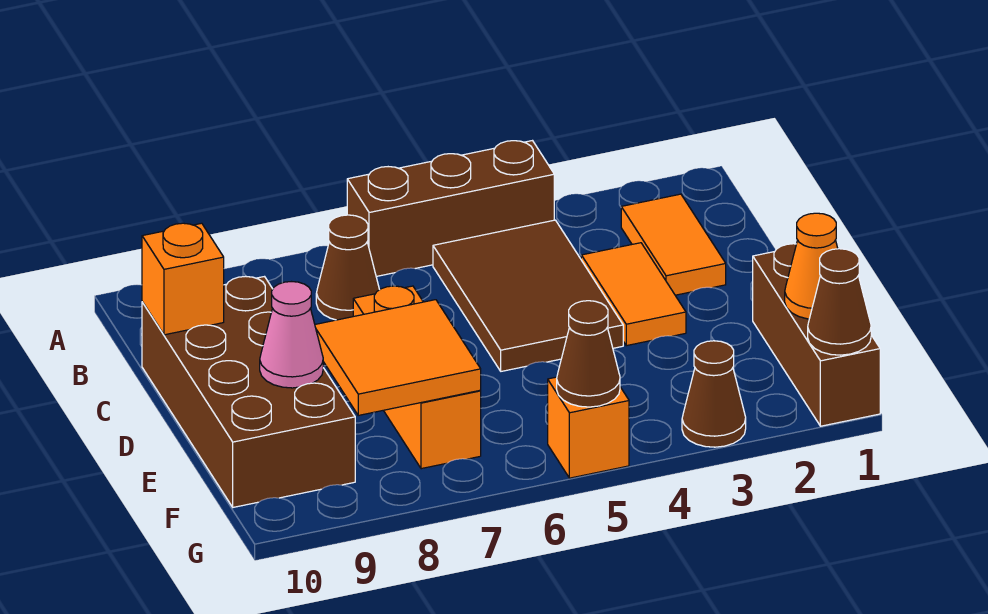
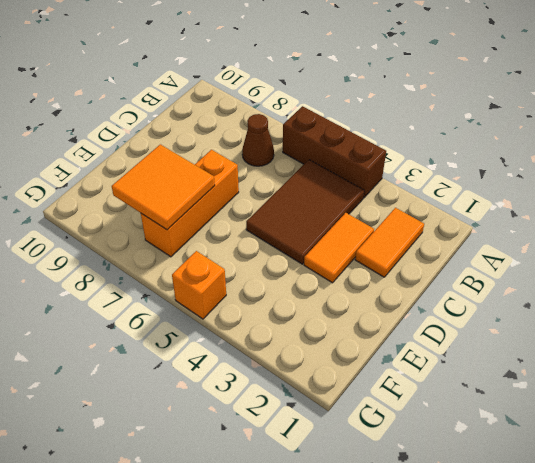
none -> brown 2x4 brick [142,276,355,507]
none -> brown 1x3 brick [753,244,880,426]
none -> brown 1x1 cone [682,341,746,447]

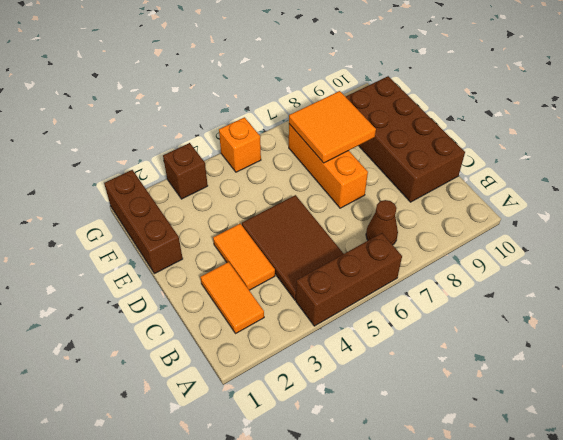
brown 1x1 brick [163,143,208,199] -> brown 1x1 cone [682,341,746,447]
none -> orange 1x1 brick [142,223,224,335]
none -> pink 1x1 cone [260,282,323,388]
none -> orange 1x1 cone [785,213,838,319]

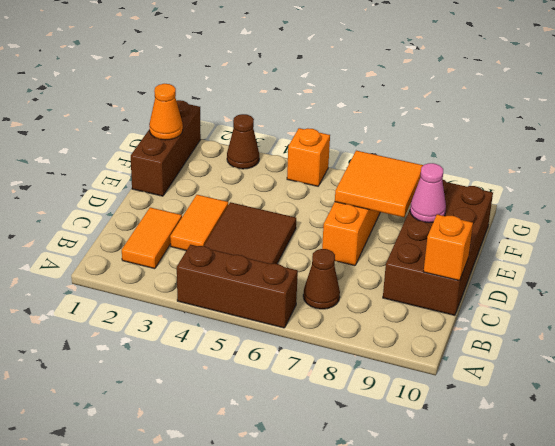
none -> brown 1x1 cone [808,249,871,355]
none -> brown 1x1 cone [557,301,620,407]

